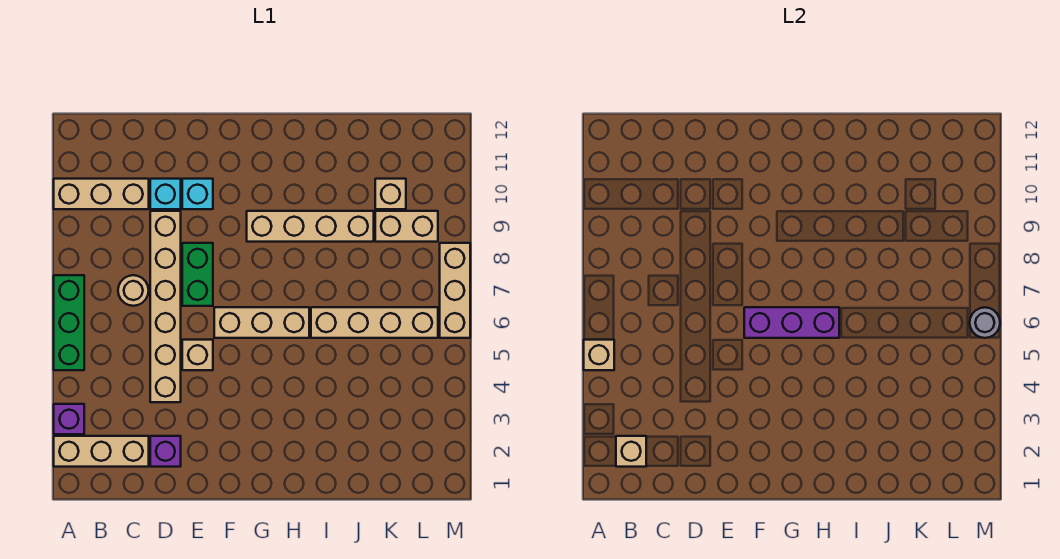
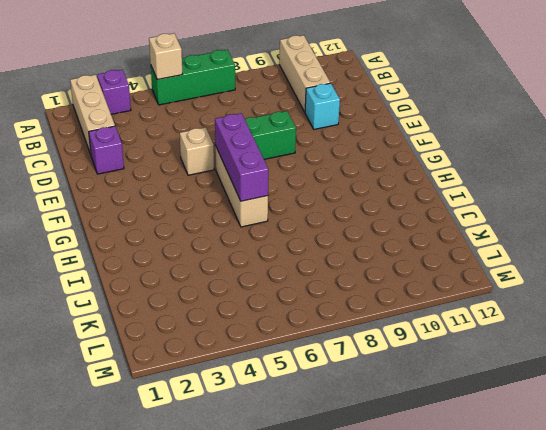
none -> tan 1x1 round brick [118,275,149,306]
none -> tan 1x6 brick [150,211,181,402]
none -> cyan 1x1 brick [182,179,213,209]

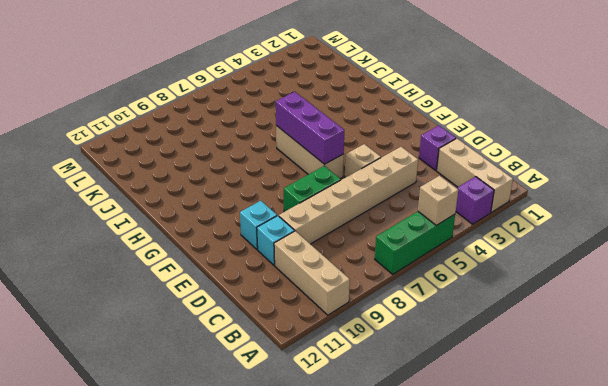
none -> tan 1x1 round brick [118,275,149,306]
none -> tan 1x4 brick [247,211,374,242]
none -> tan 1x4 brick [311,307,438,338]

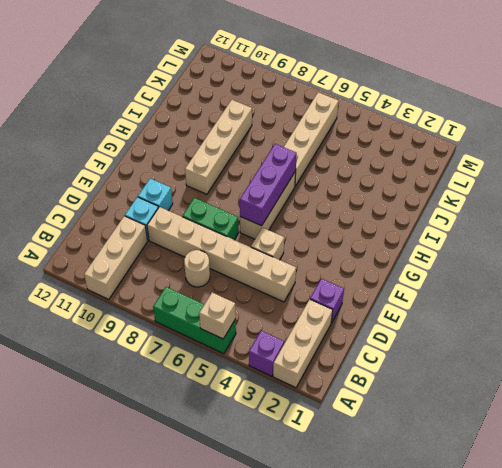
none -> tan 1x2 brick [375,211,438,242]
none -> tan 1x1 brick [375,179,406,209]
none -> tan 1x3 brick [440,243,470,338]

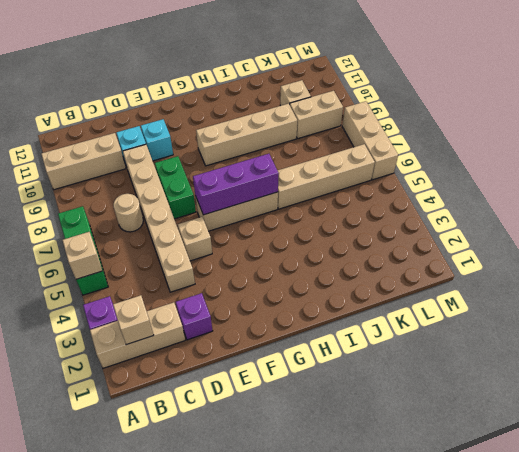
none -> grey 1x1 round brick [970,307,1000,338]

